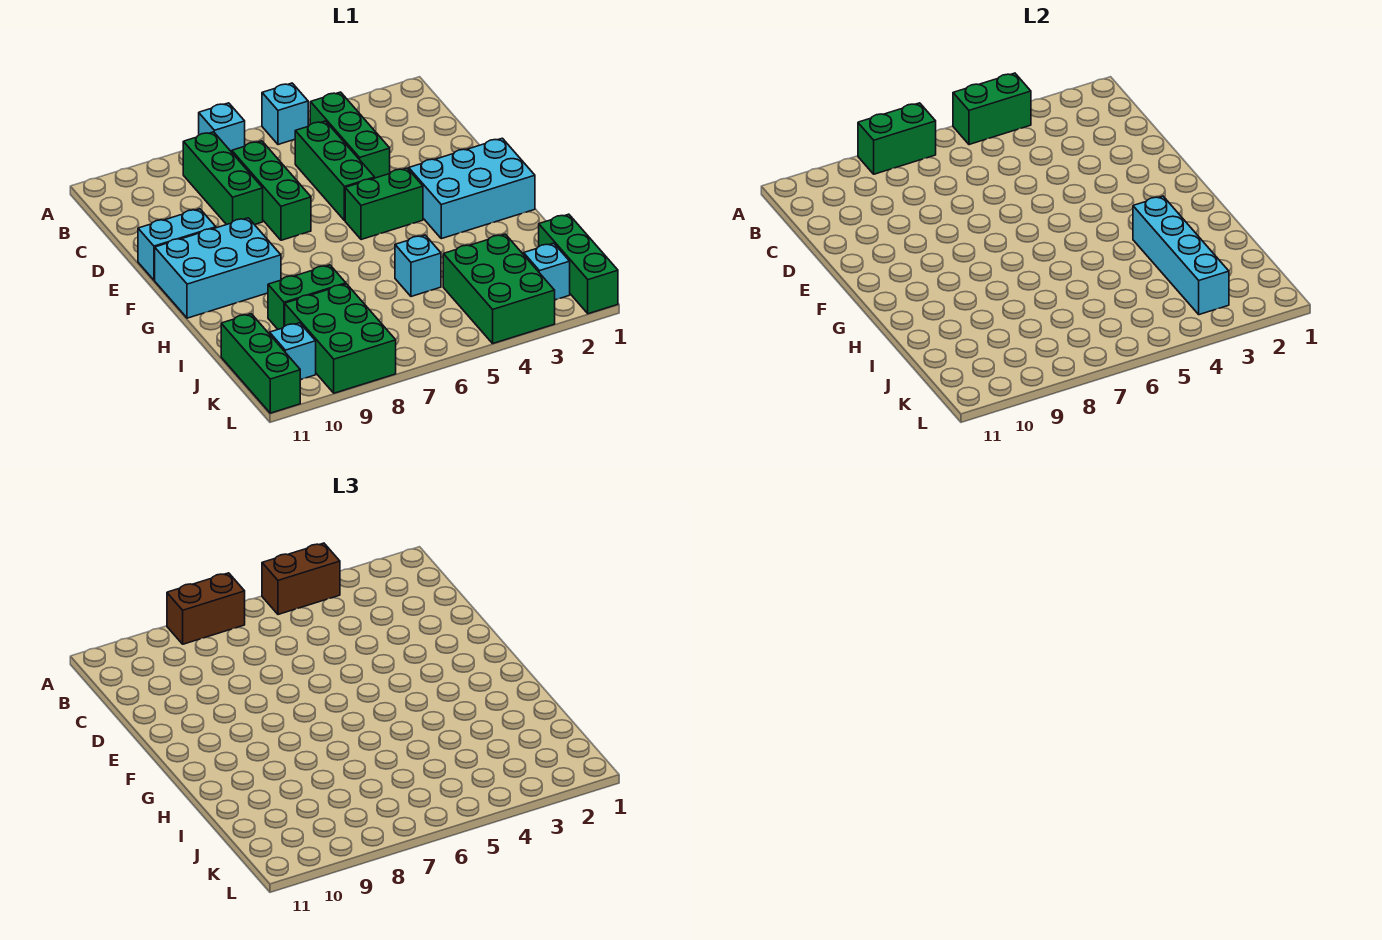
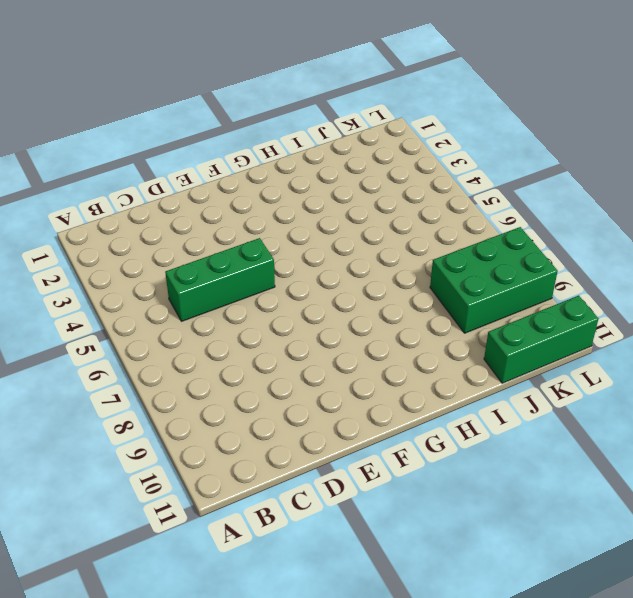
none -> cyan 1x1 brick [262,83,308,145]
none -> cyan 1x1 brick [199,103,245,152]
none -> green 1x3 brick [310,92,390,178]

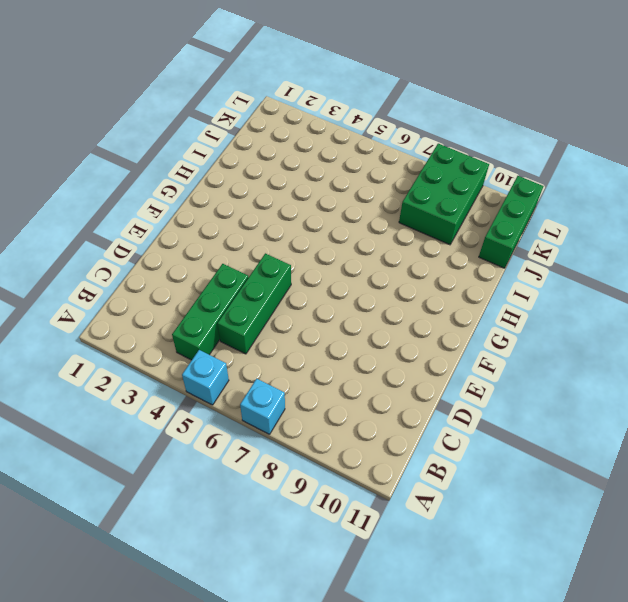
none -> green 1x3 brick [183,132,263,225]
none -> green 1x3 brick [232,141,311,240]
none -> cyan 1x2 brick [138,209,216,280]

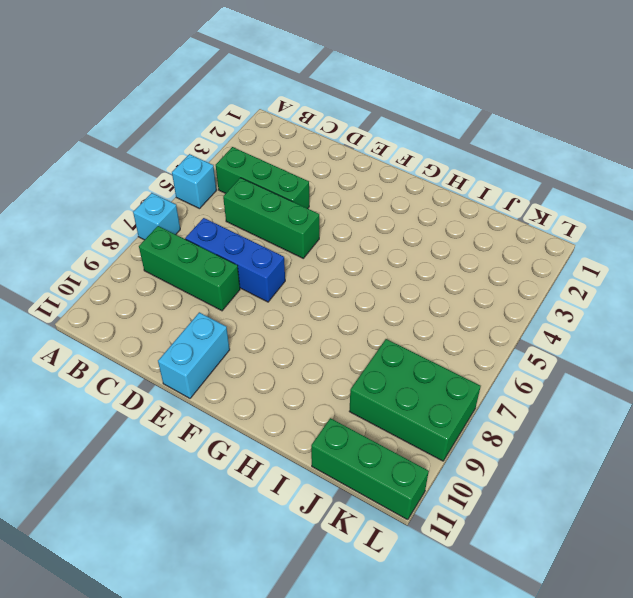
blue 1x3 brick [185,218,285,302] -> green 1x3 brick [232,141,311,240]
none -> cyan 2x3 brick [409,138,535,239]
none -> green 1x2 brick [345,168,423,240]
none -> cyan 2x3 brick [155,218,281,318]

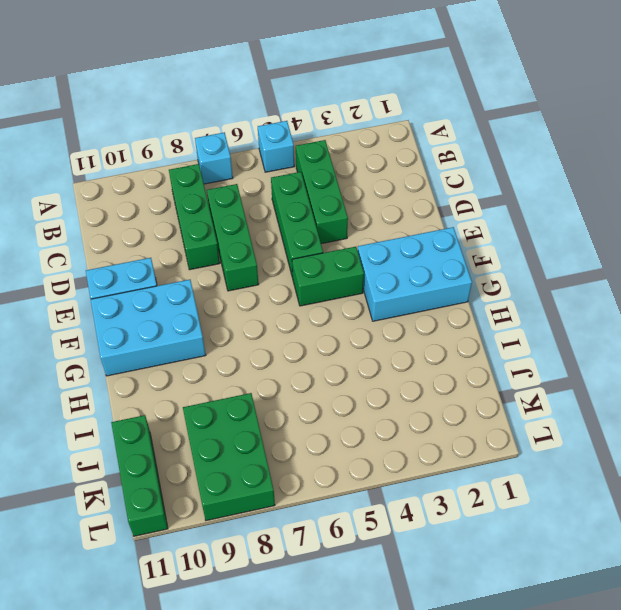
none -> cyan 1x1 brick [395,235,441,296]
none -> green 1x2 brick [268,265,346,329]
none -> green 1x3 brick [539,214,618,314]

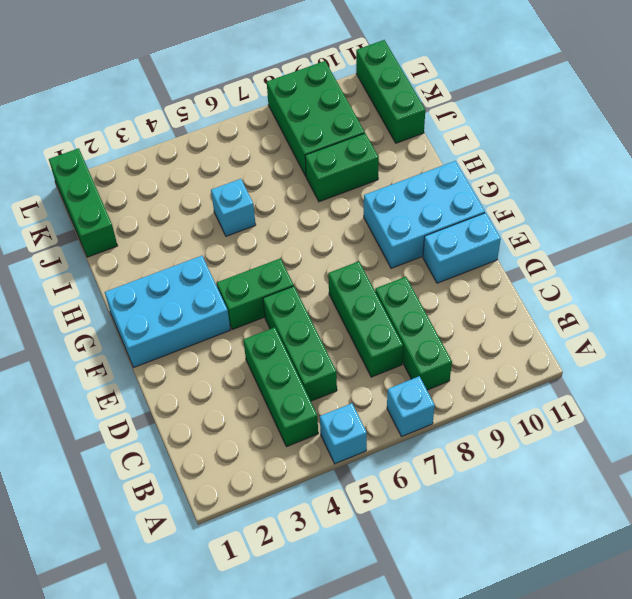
none -> green 2x3 brick [443,234,555,343]
none -> cyan 1x1 brick [524,243,570,300]
none -> cyan 1x1 brick [270,323,316,380]

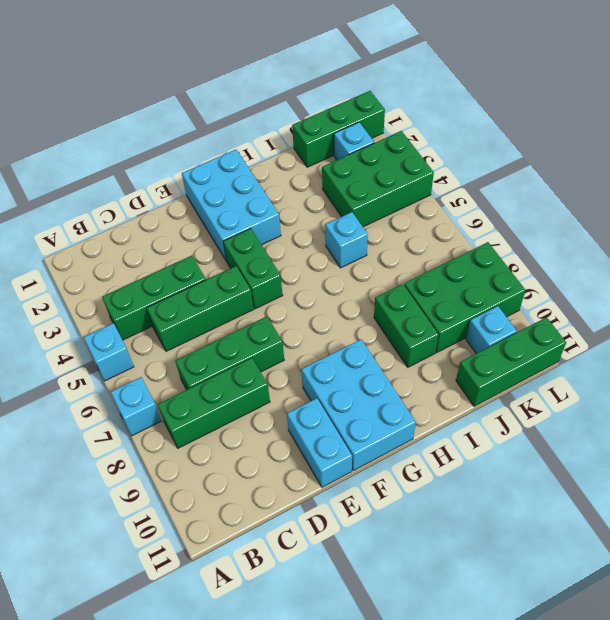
none -> green 1x2 brick [953,73,1031,145]
none -> green 1x2 brick [858,103,936,174]
none -> cyan 1x4 brick [1133,196,1229,315]

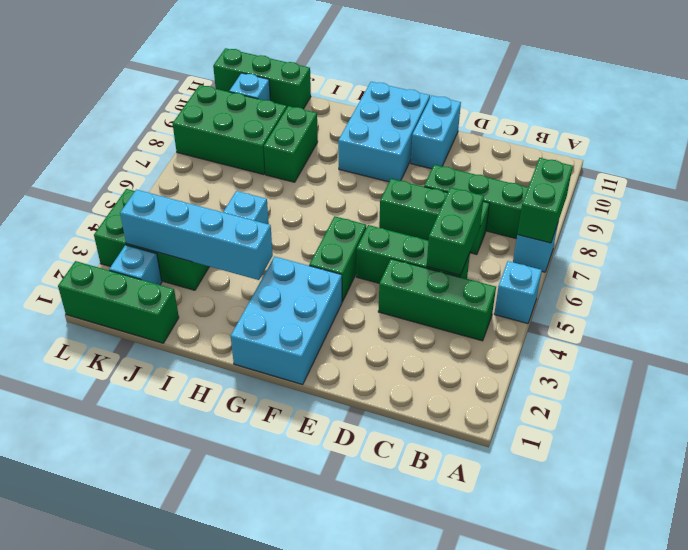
green 1x2 brick [427,187,484,275] -> green 1x2 brick moved to [953,73,1031,145]
none -> brown 1x2 brick [262,543,340,615]
none -> brown 1x2 brick [167,573,245,644]

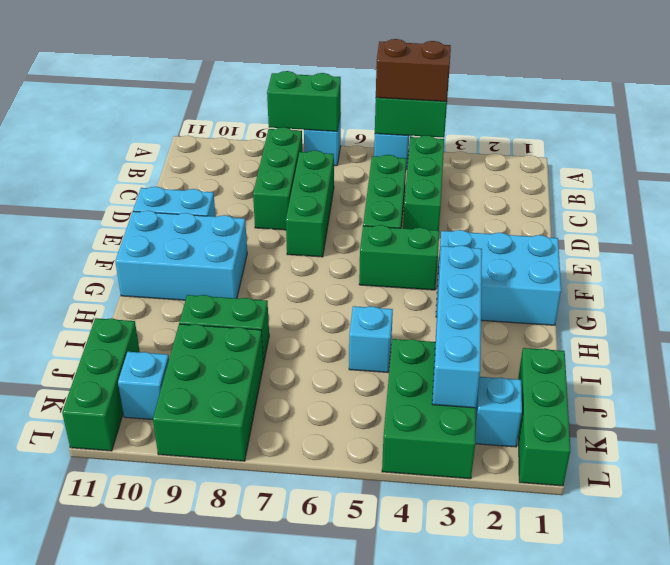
none -> brown 1x2 brick [167,573,245,644]

